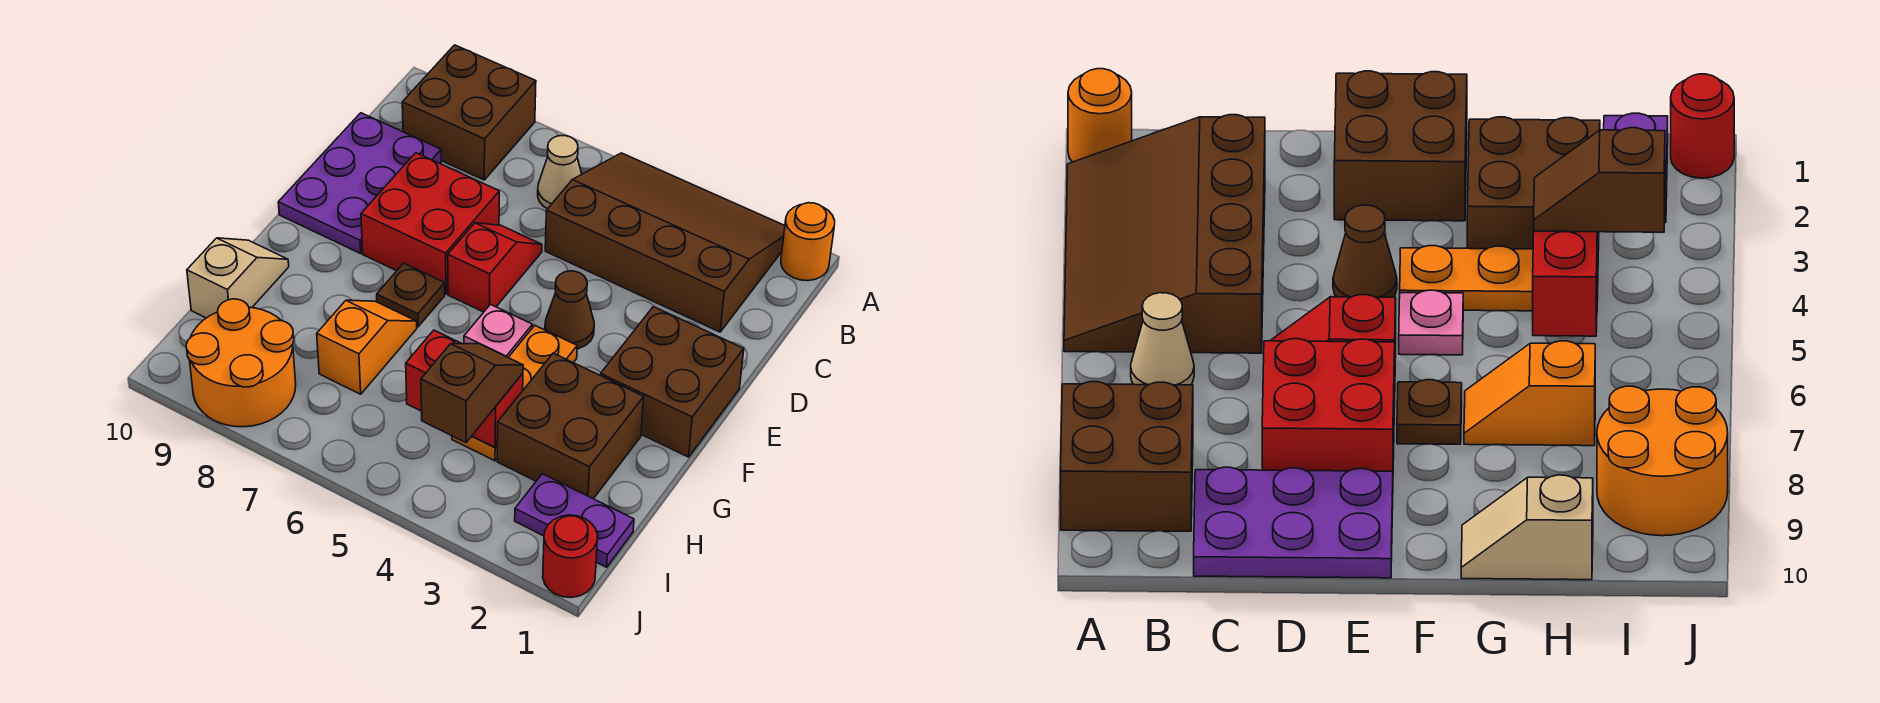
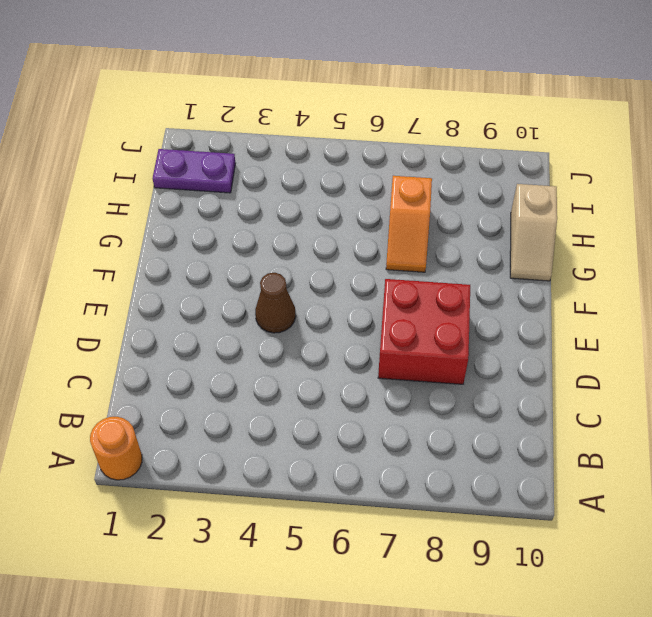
none -> brown 3x4 slope [545,153,785,332]
none -> brown 2x2 brick [402,45,536,180]
none -> tan 1x1 cone [538,136,582,209]

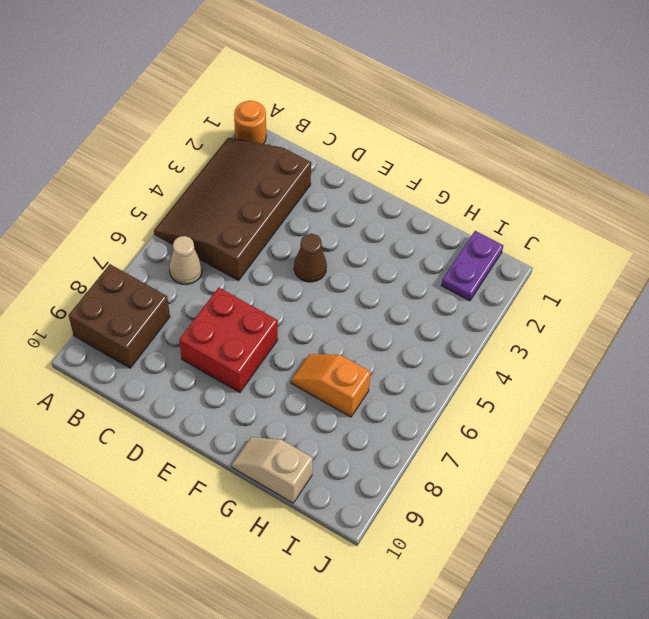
none -> purple 2x3 plate [278,113,441,253]
none -> red 1x2 slope [448,223,542,312]
none -> brown 2x2 brick [600,307,744,457]

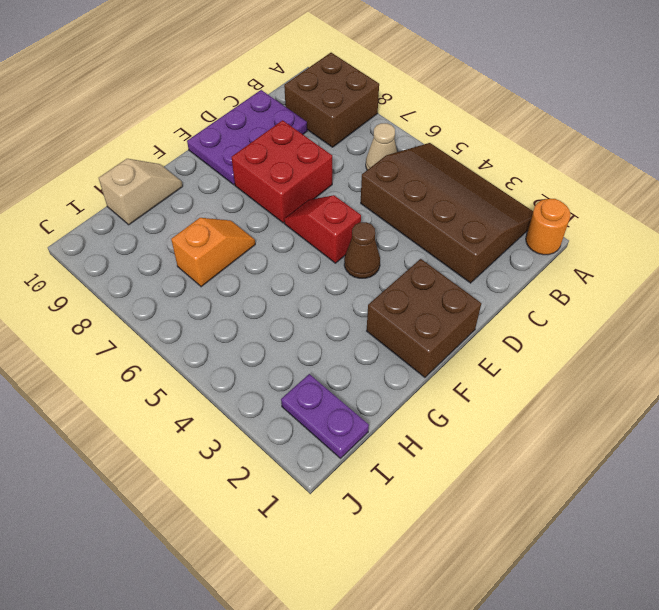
red 1x2 slope [284,195,361,263] -> red 1x2 slope turned to [448,223,542,312]
none -> orange 1x3 plate [452,326,577,461]
none -> pink 1x1 plate [464,304,532,357]
none -> brown 1x1 plate [377,263,445,327]

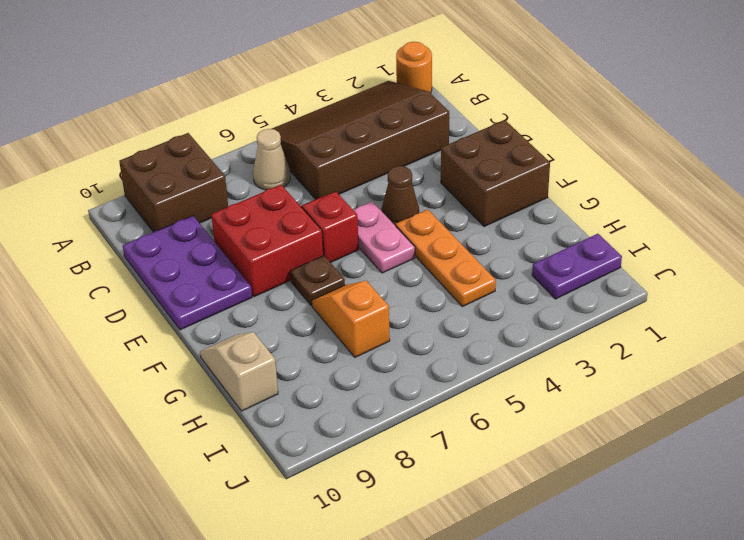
pink 1x2 plate [354,201,415,273] -> pink 1x1 plate [464,304,532,357]
none -> brown 2x2 brick [497,353,644,499]
none -> orange 2x2 round brick [186,299,296,427]
none -> red 1x1 round brick [543,515,598,598]

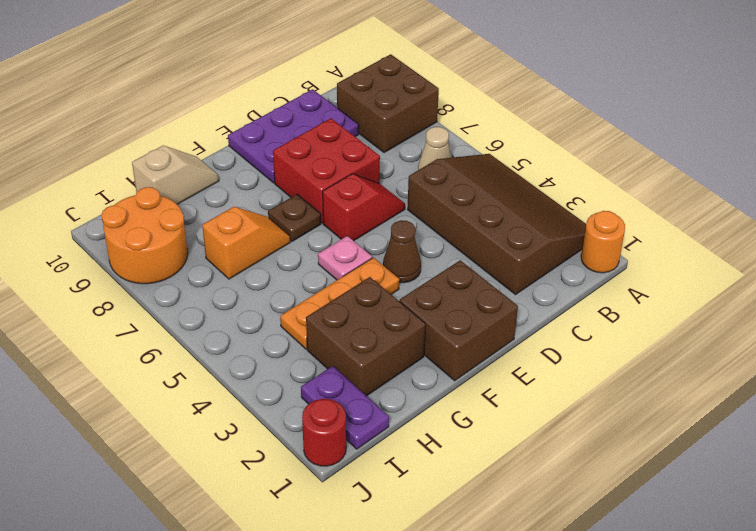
none -> red 1x2 brick [406,330,523,447]
none -> brown 1x2 slope [421,344,523,443]

